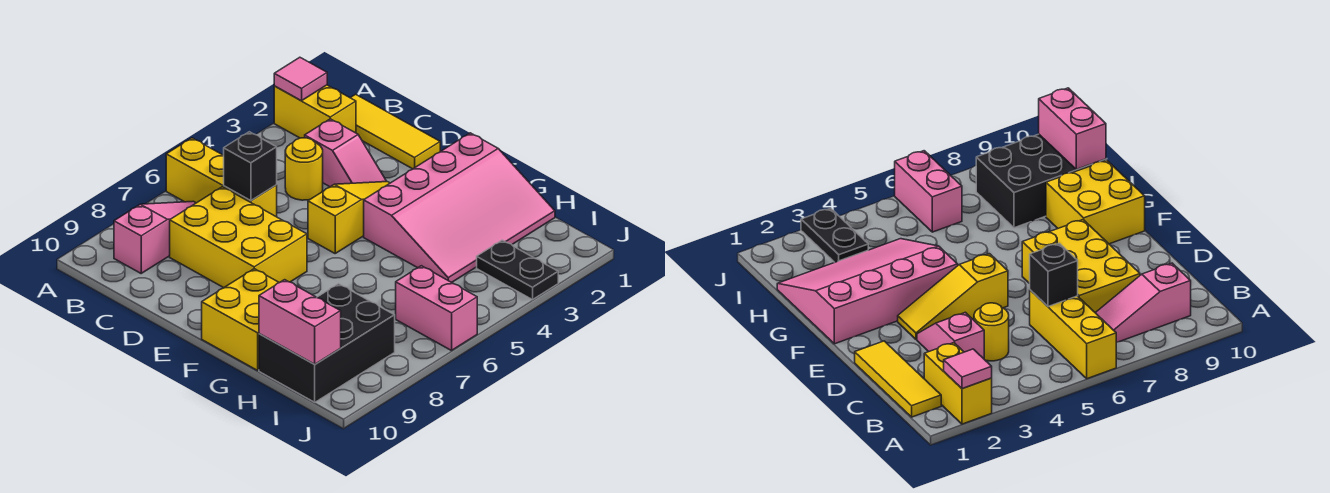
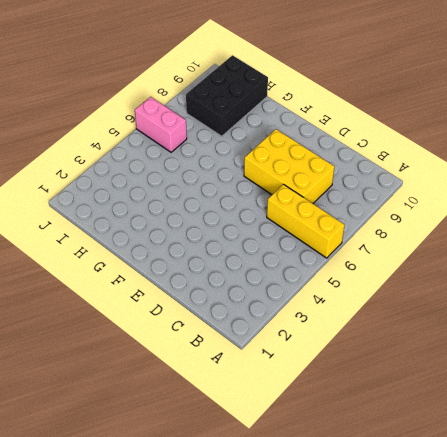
none -> yellow 1x2 brick [274,85,356,138]
none -> yellow 1x3 tile [351,94,440,169]
none -> pink 1x3 slope [114,201,196,273]

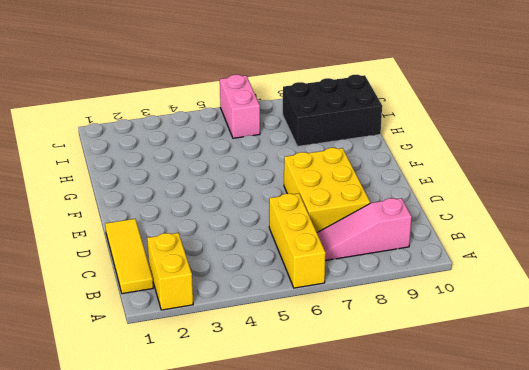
none -> pink 1x2 slope [305,119,386,187]
none -> yellow 1x1 round brick [285,138,323,200]
none -> yellow 1x3 slope [308,182,390,253]

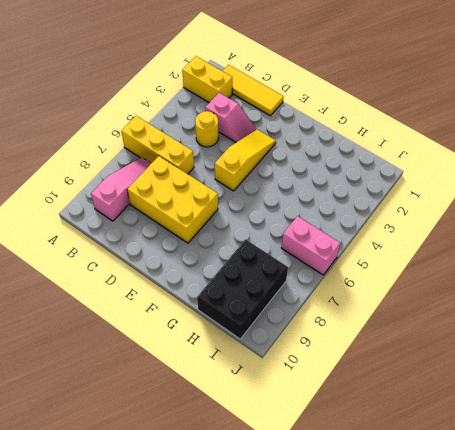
none -> pink 3x4 slope [364,133,555,283]
none -> yellow 2x2 brick [202,269,279,370]
none -> black 1x2 plate [477,240,558,300]

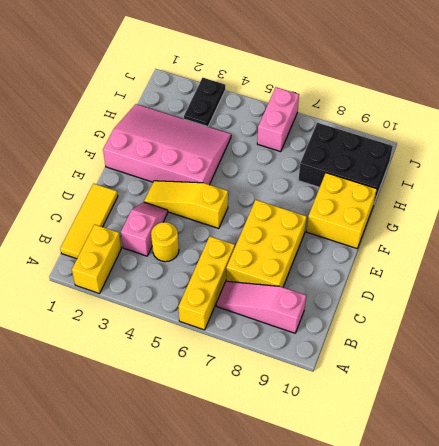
none -> pink 1x1 tile [274,57,327,101]
none -> black 1x1 brick [224,132,277,201]
none -> pink 1x2 brick [259,280,341,364]

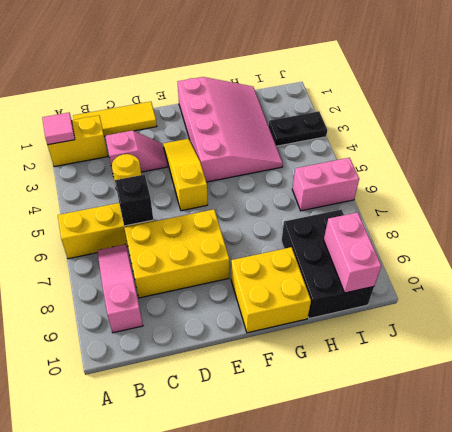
pink 1x2 brick [324,212,381,293] -> pink 1x2 brick turned to [259,280,341,364]

